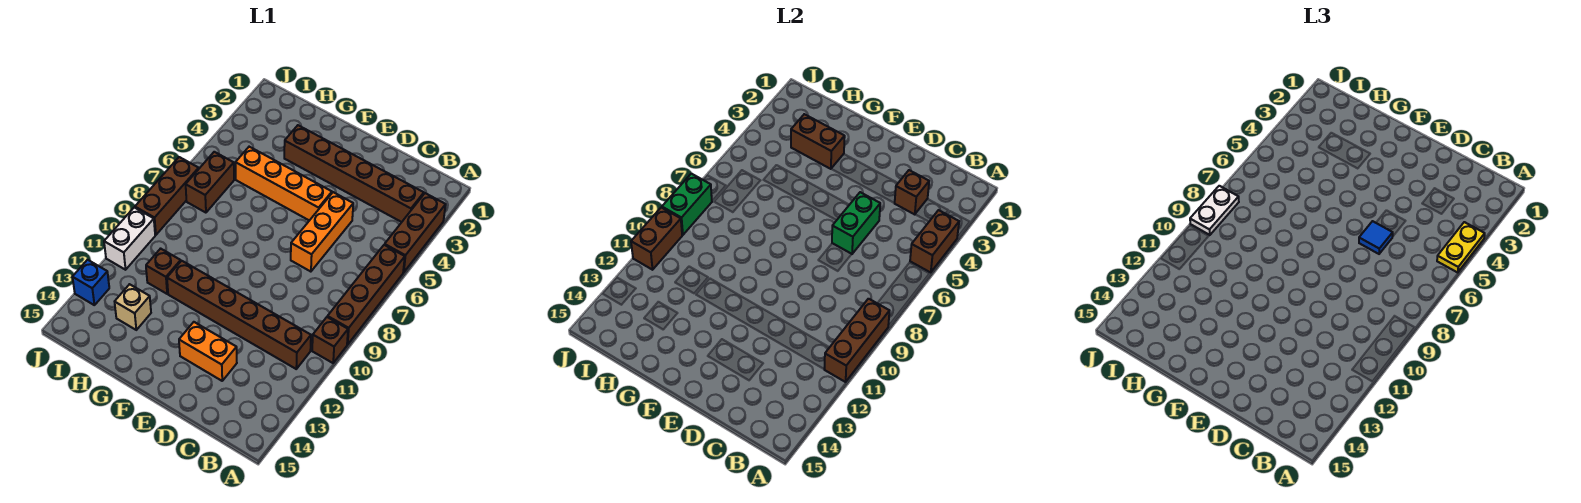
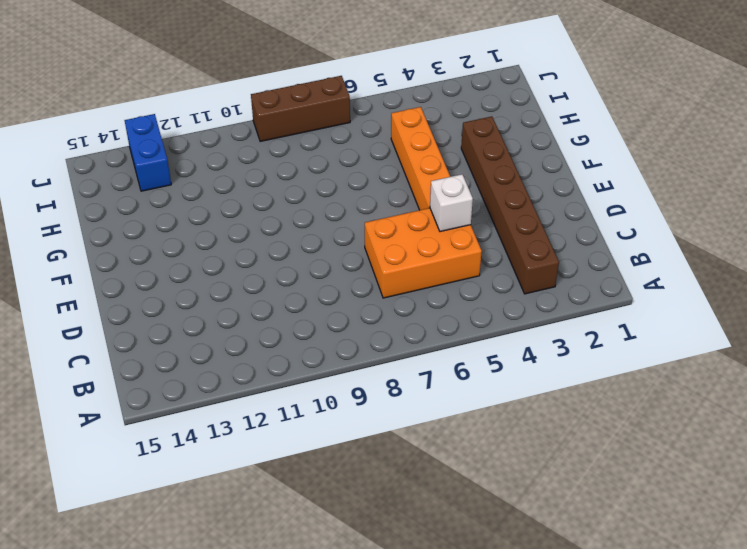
orange 2x3 brick [365,208,482,298] -> orange 1x3 brick [291,192,353,272]
white 1x1 brick [430,174,473,232] -> green 1x2 brick [832,192,880,254]
blue 1x2 brick [125,114,171,191] -> blue 1x1 brick [72,260,109,305]
none -> brown 1x3 brick [385,193,446,272]
none -> brown 1x4 brick [328,245,405,345]
none -> brown 1x1 brick [312,317,348,363]

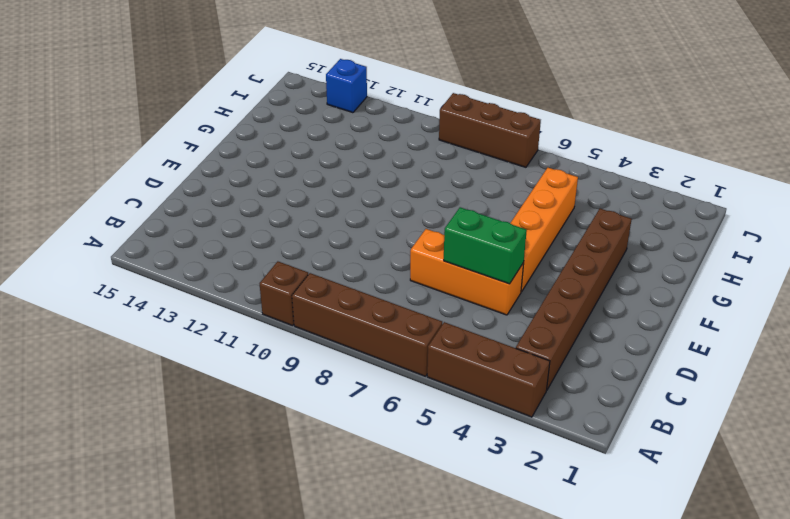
none -> brown 1x6 brick [167,261,311,369]
none -> orange 1x2 brick [179,322,237,381]
none -> brown 1x1 brick [146,249,181,294]

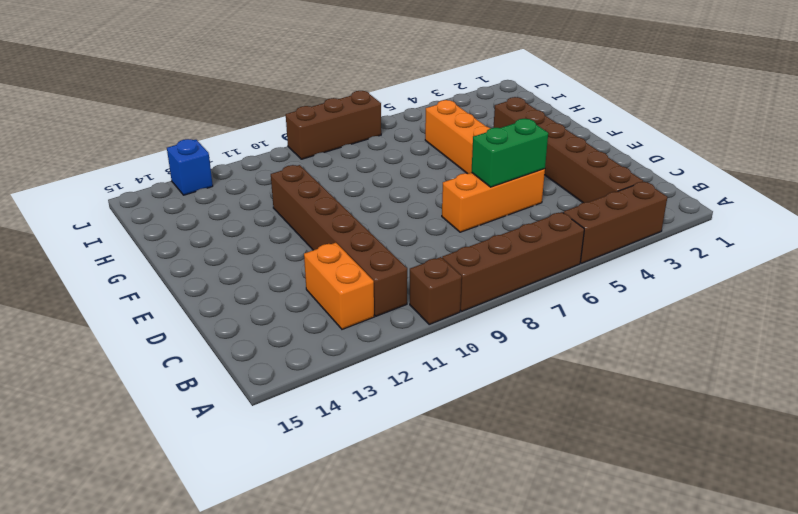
orange 1x2 brick [304,243,374,329] -> orange 1x2 brick moved to [179,322,237,381]
none -> brown 1x1 brick [146,249,181,294]
none -> tan 1x1 brick [115,284,151,330]
none -> brown 1x2 brick [186,152,234,213]

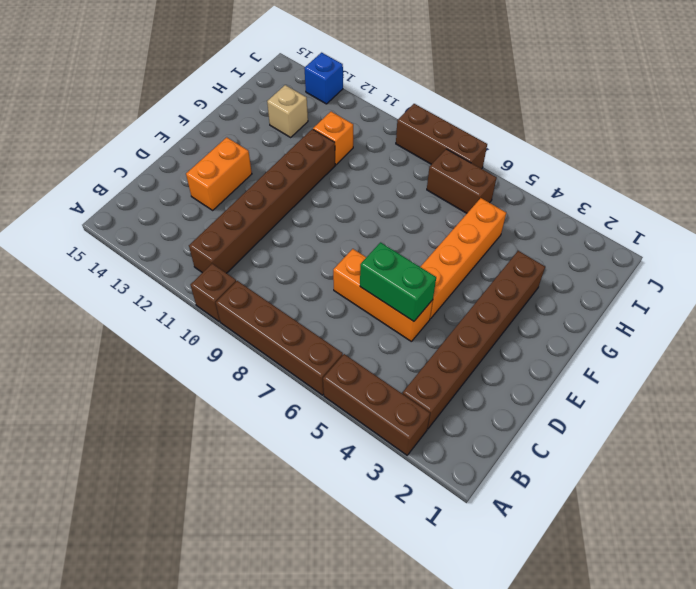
orange 1x1 brick [313,112,353,165] -> brown 1x1 brick [146,249,181,294]
none -> white 1x2 brick [104,207,155,270]
none -> brown 1x2 brick [910,210,959,272]
none -> brown 1x3 brick [824,299,889,382]

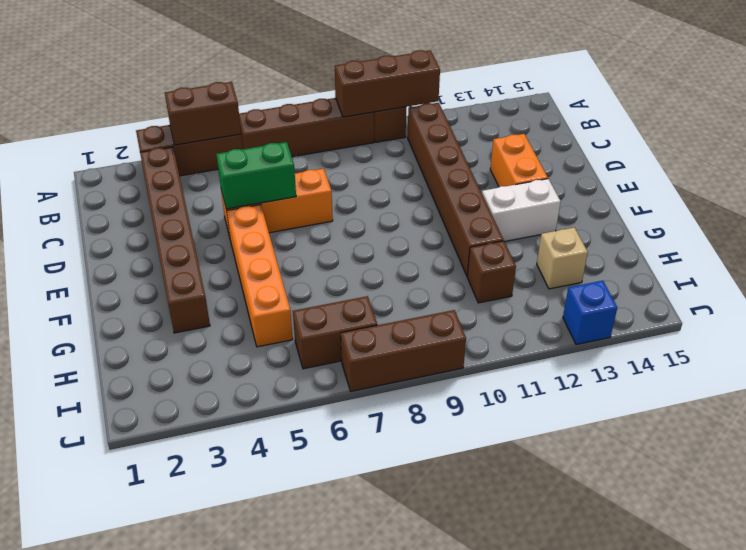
white 1x2 brick [482,179,561,241] -> white 1x2 brick moved to [104,207,155,270]
none -> brown 1x1 brick [895,170,929,214]
none -> brown 1x2 brick [791,114,845,169]
none -> green 1x2 brick [662,174,712,235]

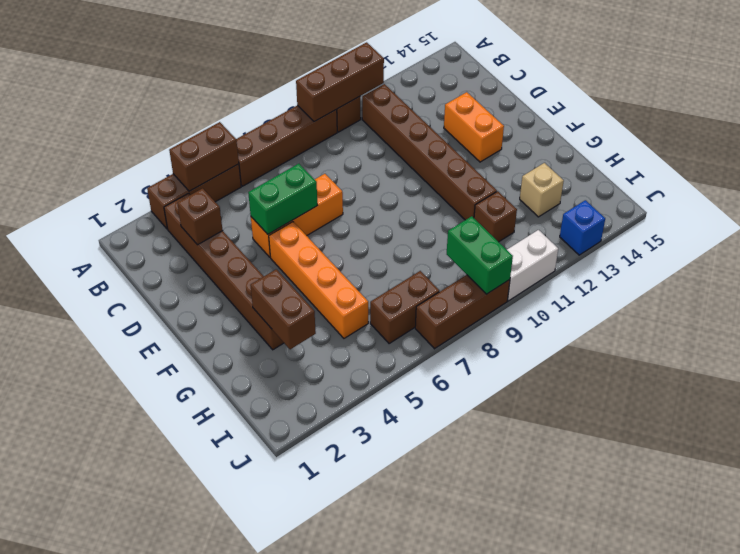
green 1x2 brick [447,216,513,294] -> green 1x2 brick turned to [662,174,712,235]
none -> brown 1x2 brick [631,207,682,270]
none -> yellow 1x2 plate [1437,222,1485,272]
none -> blue 1x1 tile [1359,221,1393,254]

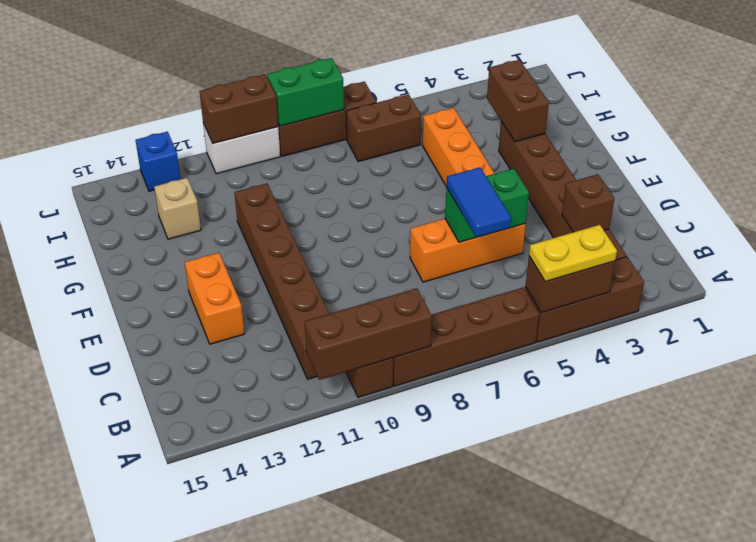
blue 1x2 tile [447,167,511,237] -> blue 1x1 tile [1359,221,1393,254]
none -> brown 1x1 brick [146,249,181,294]
none -> white 1x2 plate [1190,186,1239,235]

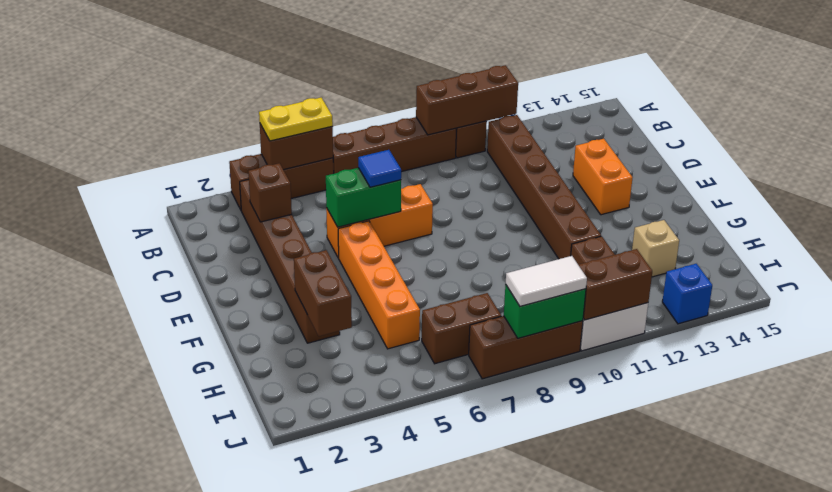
white 1x2 tile [506,256,587,306] -> white 1x2 plate [1190,186,1239,235]

